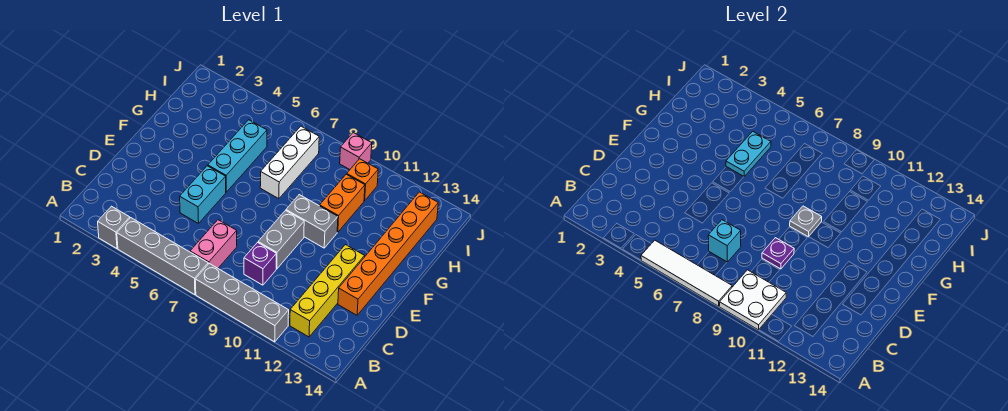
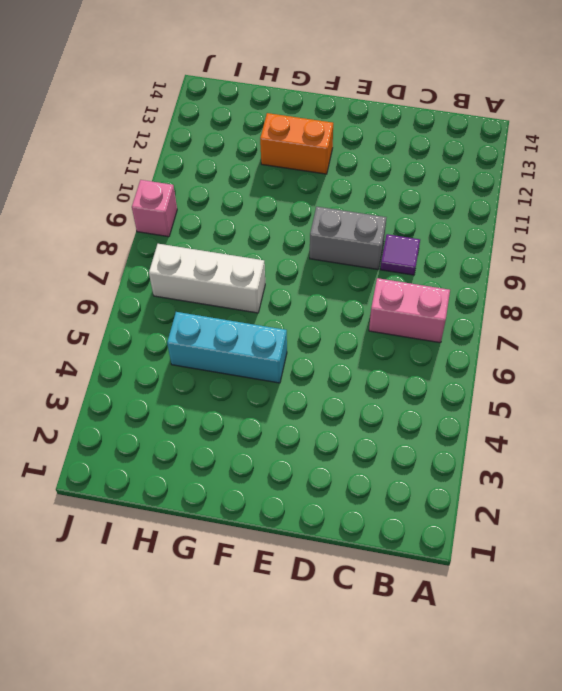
purple 1x1 tile [380,234,420,275] -> purple 1x1 brick [244,243,276,285]
orange 1x2 brick [260,113,333,174] -> orange 1x2 brick moved to [320,174,365,232]
none -> grey 1x1 brick [98,206,130,249]
none -> grey 1x4 brick [117,218,208,295]
none -> grey 1x4 brick [195,264,289,342]

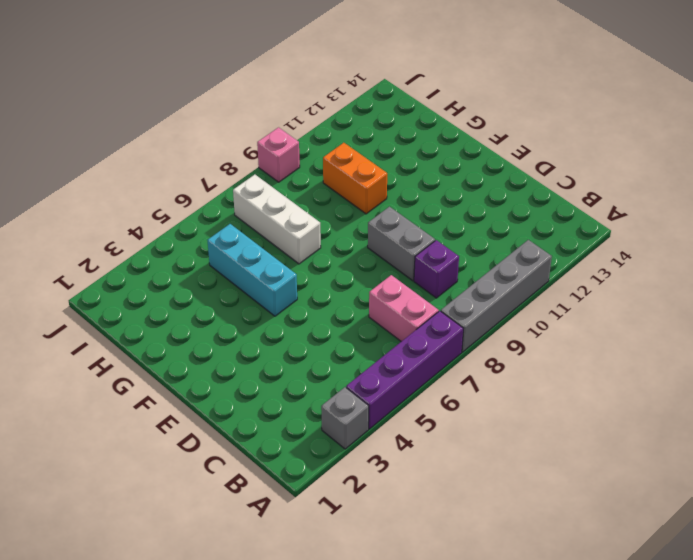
purple 1x4 brick [346,311,463,429] -> grey 1x4 brick [117,218,208,295]
none -> yellow 1x4 brick [290,245,365,337]
none -> cyan 1x2 brick [180,166,226,223]
none -> orange 1x6 brick [338,192,438,315]

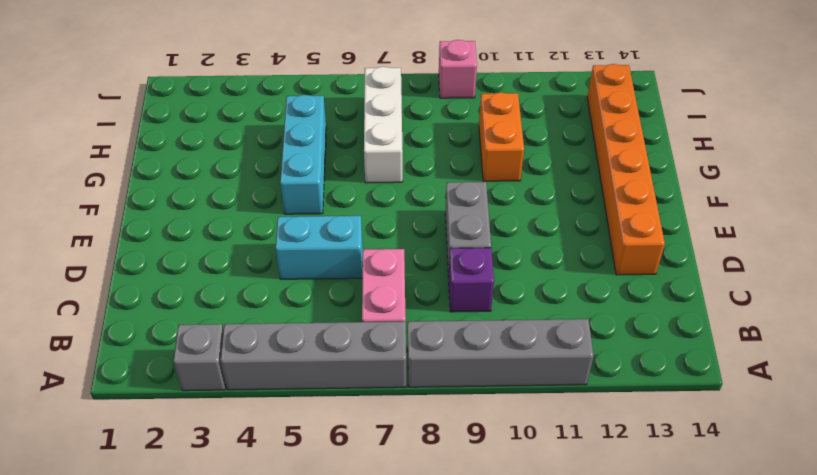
cyan 1x2 brick [276,216,363,279] -> cyan 1x2 brick turned to [180,166,226,223]
none -> yellow 1x4 brick [290,245,365,337]
none -> grey 1x2 brick [286,195,338,248]
none -> orange 1x1 brick [347,159,378,201]

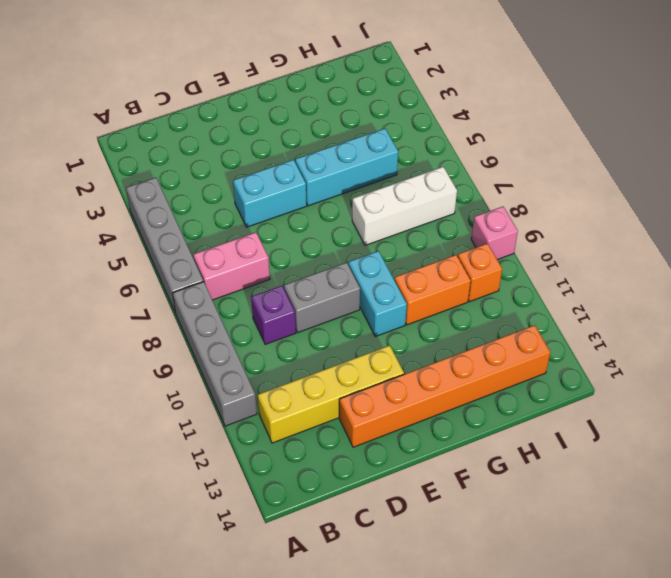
cyan 1x2 brick [348,251,407,336] -> grey 1x2 brick [286,195,338,248]
none -> grey 1x1 brick [98,206,130,249]
none -> white 1x4 tile [641,240,732,306]
none -> white 2x2 plate [719,270,786,330]

